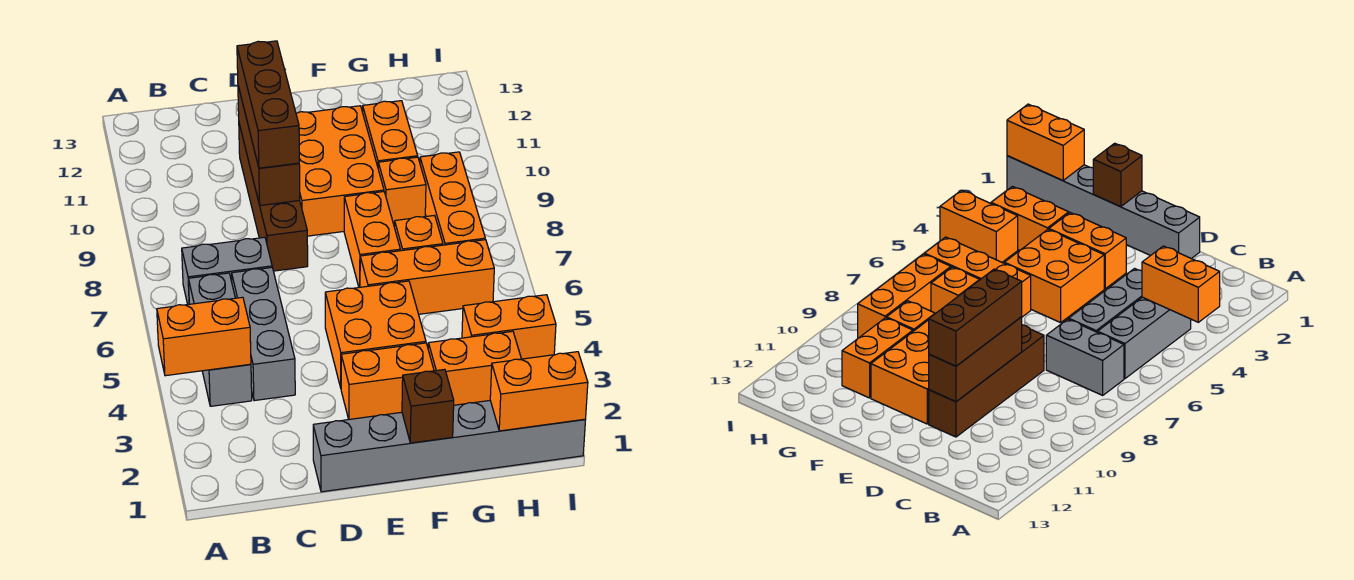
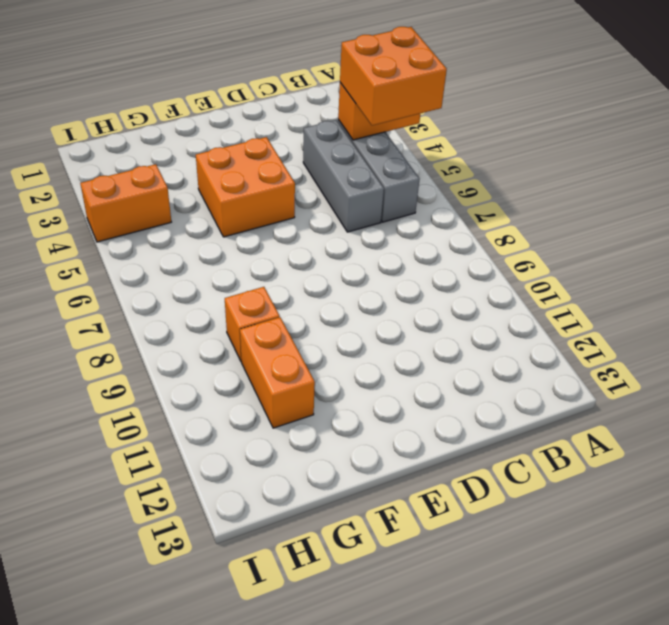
orange 2x2 brick [340,27,447,125] -> none
none -> grey 1x2 brick [182,237,272,304]
none -> grey 1x6 brick [313,401,585,492]
none -> brown 1x4 brick [239,124,308,271]

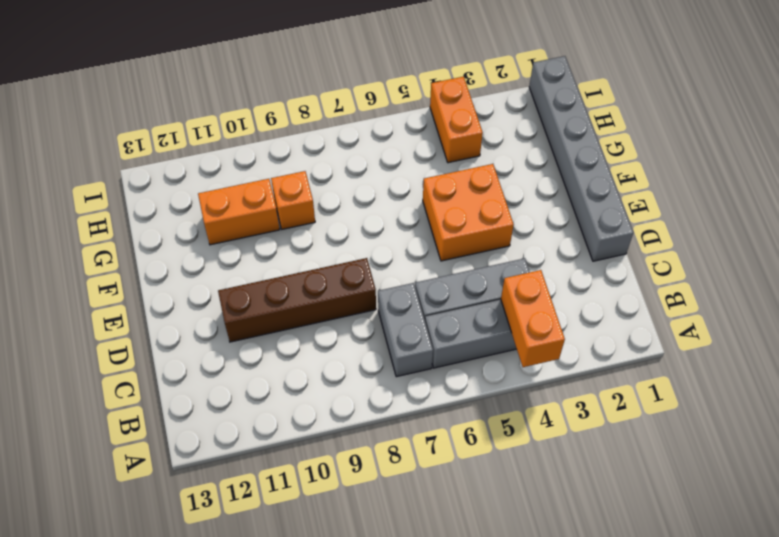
none -> orange 1x2 brick [341,343,434,419]
none -> orange 2x3 brick [296,106,384,236]
none -> orange 1x3 brick [360,240,494,314]

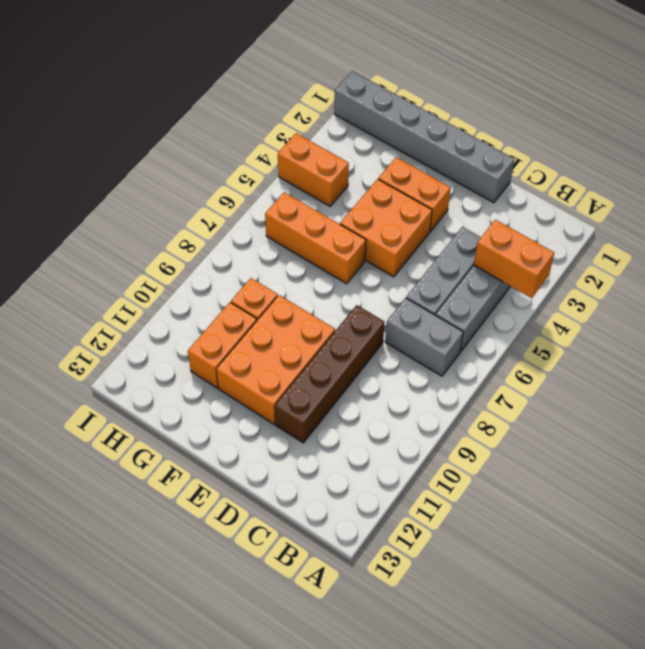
none -> orange 1x2 brick [344,192,400,287]
none -> orange 1x2 brick [428,331,521,405]
none -> orange 1x1 brick [395,215,443,251]

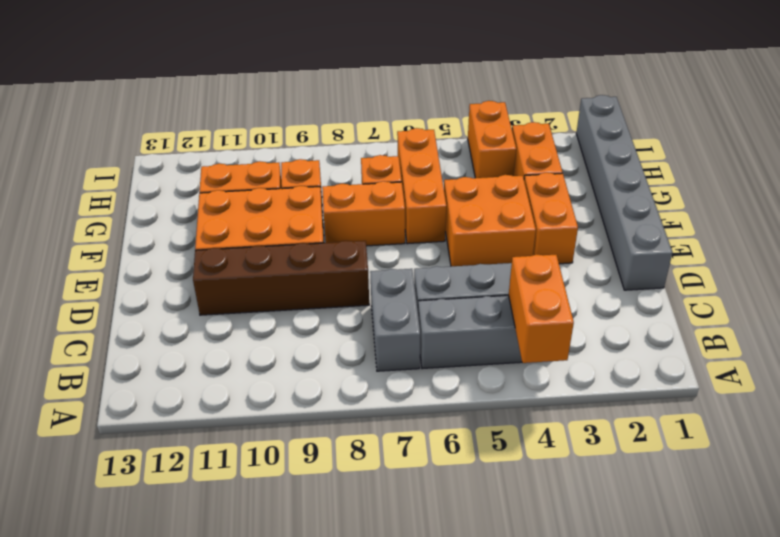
none -> orange 1x3 brick [420,152,485,245]
none -> brown 1x3 brick [238,86,300,206]
none -> brown 1x1 brick [402,369,454,443]

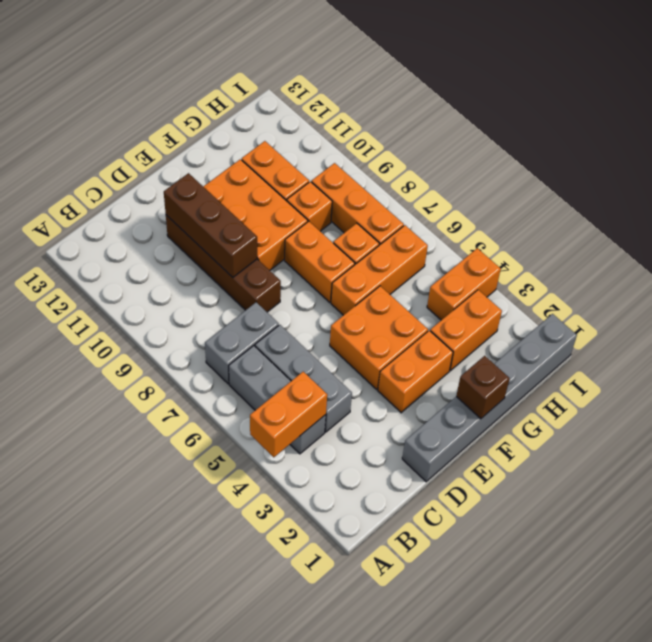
none -> orange 1x2 brick [490,352,588,431]
none -> brown 1x3 brick [237,41,299,168]

